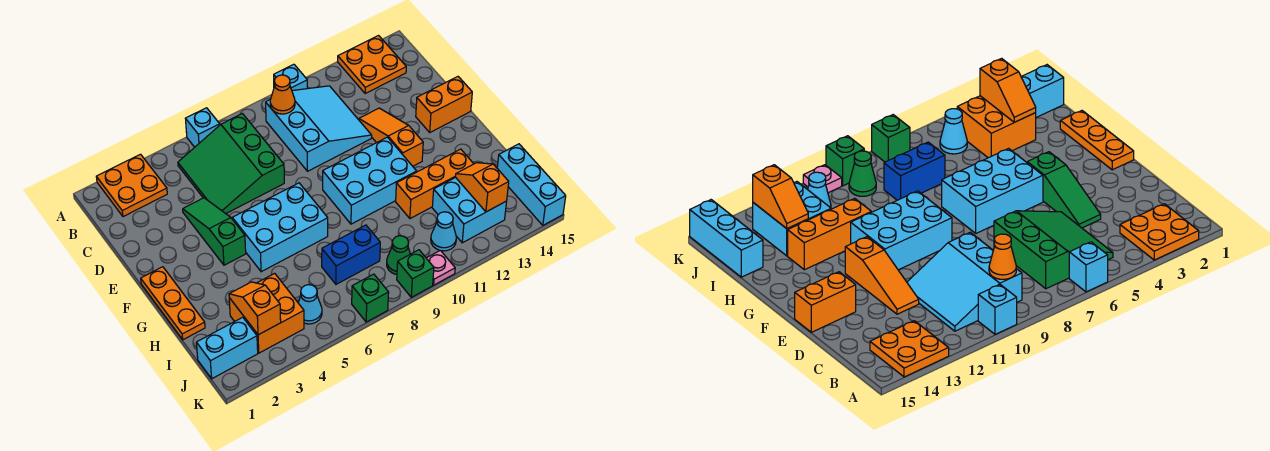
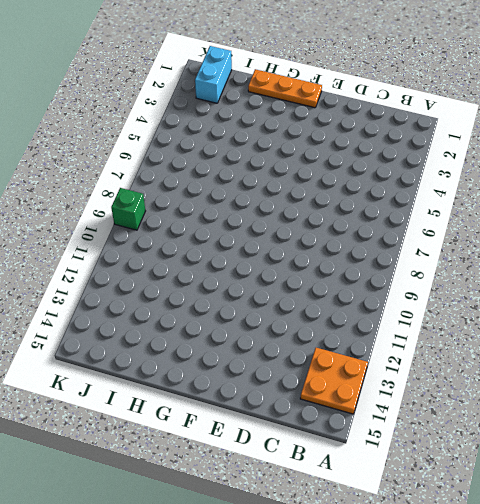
none -> orange 2x2 plate [96,154,167,217]
none -> cyan 1x1 brick [185,108,220,147]
none -> cyan 1x1 brick [274,64,307,91]

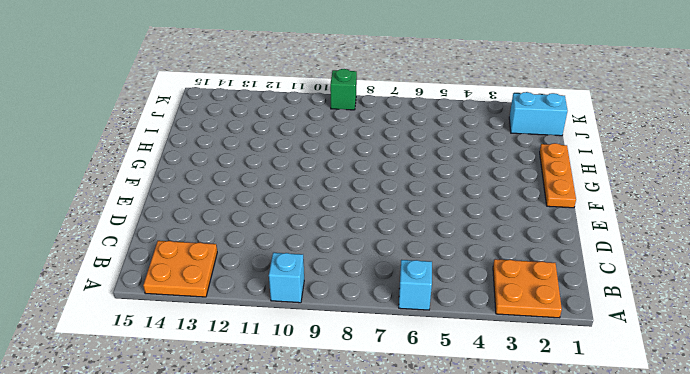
none -> green 3x3 slope [178,114,284,214]
none -> cyan 3x3 slope [266,86,372,171]
none -> green 1x3 slope [183,198,246,265]

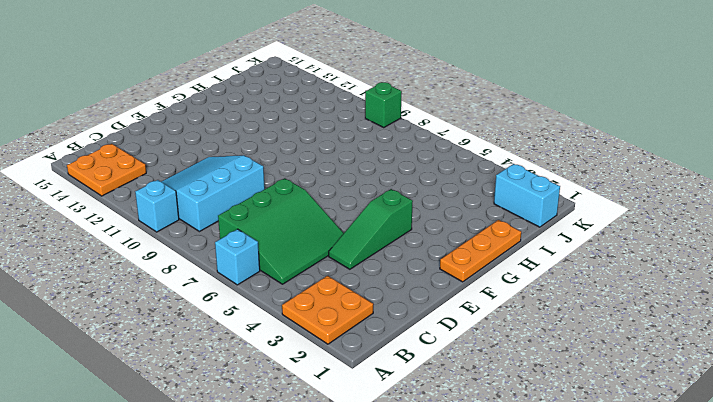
none -> orange 1x3 slope [359,108,423,166]
none -> orange 1x2 brick [416,77,472,132]
none -> cyan 2x3 brick [232,183,328,272]

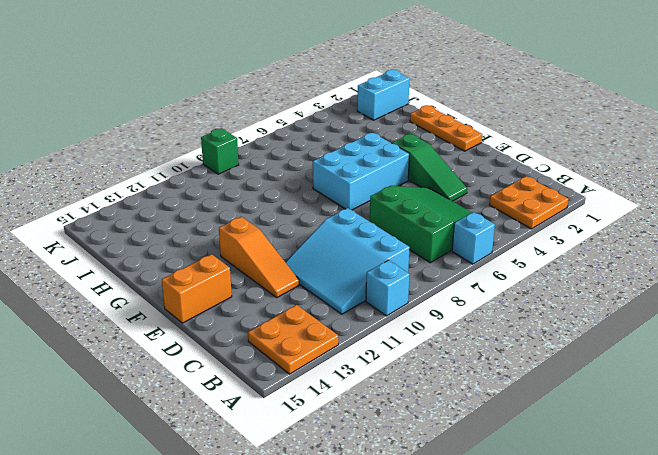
none -> cyan 2x3 brick [323,137,417,224]
none -> orange 1x3 brick [396,149,474,219]
none -> orange 2x2 brick [229,273,304,353]

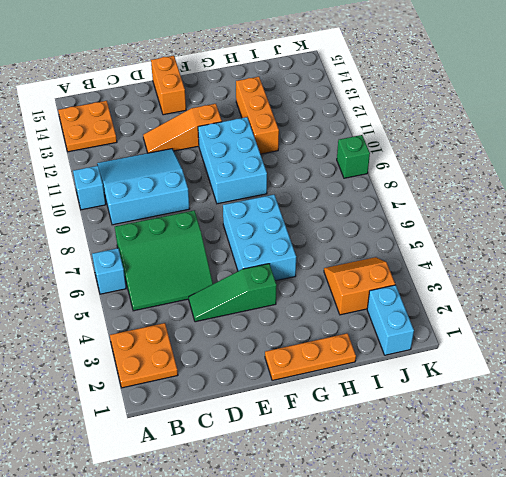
orange 2x2 slope [324,257,395,315] -> orange 2x2 brick [229,273,304,353]
none -> blue 1x2 brick [322,225,380,284]
none -> cyan 2x2 brick [432,177,507,243]
none -> cyan 1x3 brick [497,144,566,225]

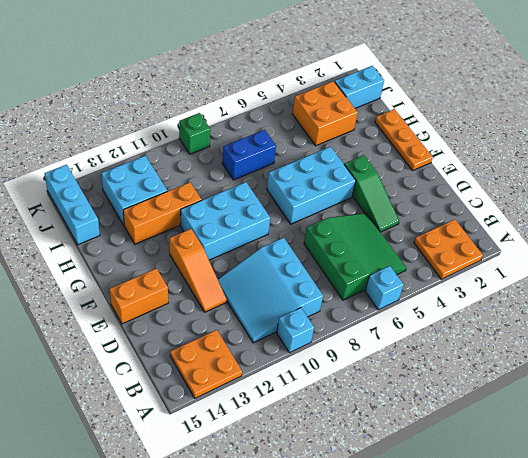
none -> cyan 1x1 cone [298,285,322,324]
none -> green 1x1 cone [387,236,410,274]
none -> cyan 1x1 cone [431,212,456,251]

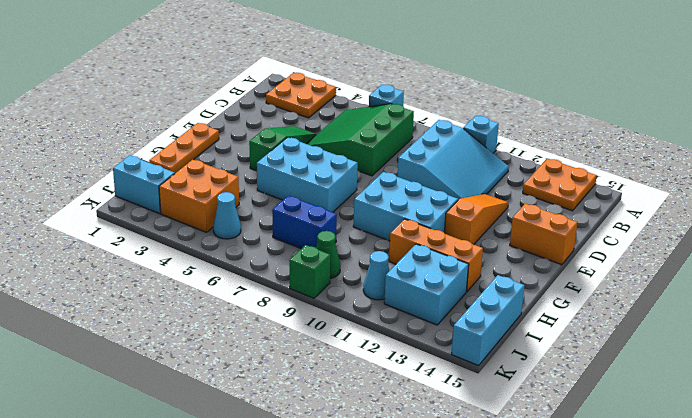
none -> green 1x1 brick [352,274,389,322]
none -> pink 1x1 plate [427,250,455,285]
none -> orange 1x1 cone [270,75,295,114]

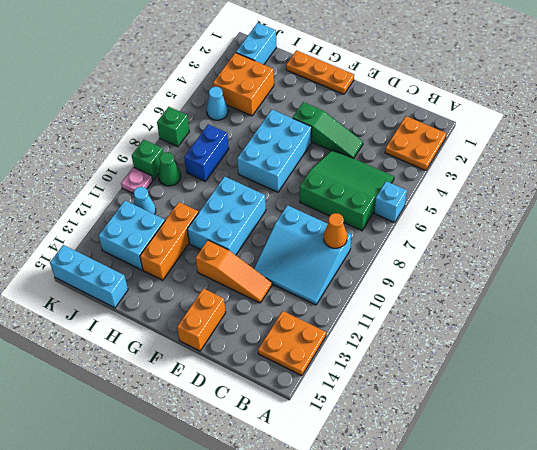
none -> cyan 1x1 brick [274,64,307,91]
none -> orange 1x2 slope [229,282,281,335]
none -> orange 1x2 slope [456,163,509,212]

